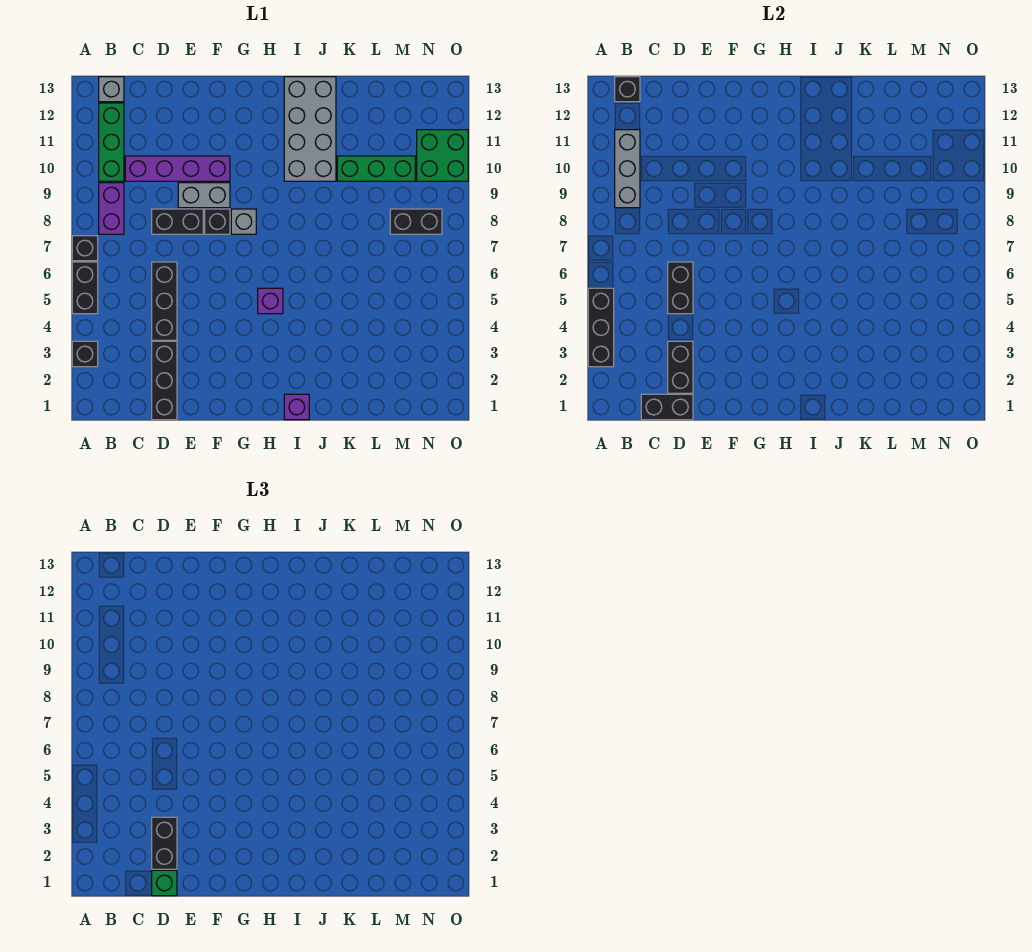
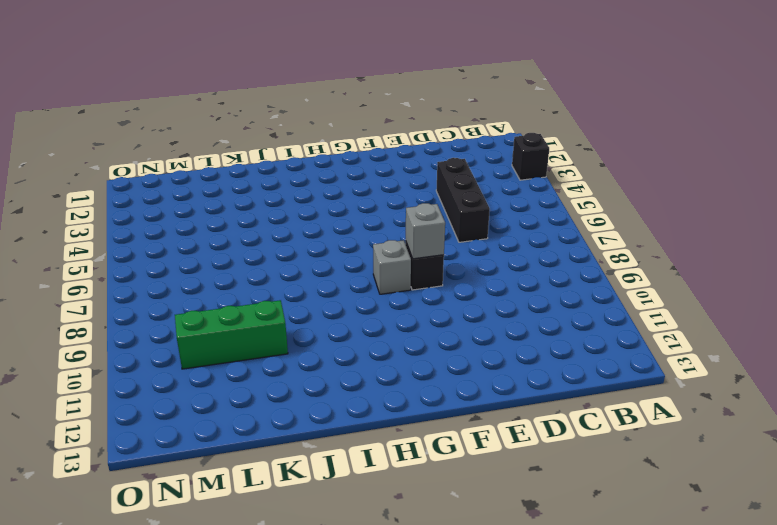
grey 1x1 brick [406,203,445,259] -> grey 1x1 brick moved to [99,77,124,102]
none -> black 1x2 brick [72,262,98,314]
none -> black 1x1 brick [72,236,98,261]
none -> purple 1x2 brick [99,183,124,234]

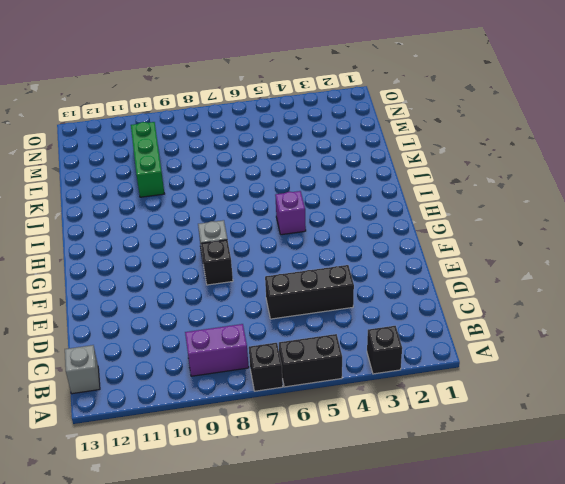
none -> green 1x3 brick [99,103,124,181]
none -> purple 1x4 brick [125,156,230,181]
none -> black 1x3 brick [152,341,177,420]

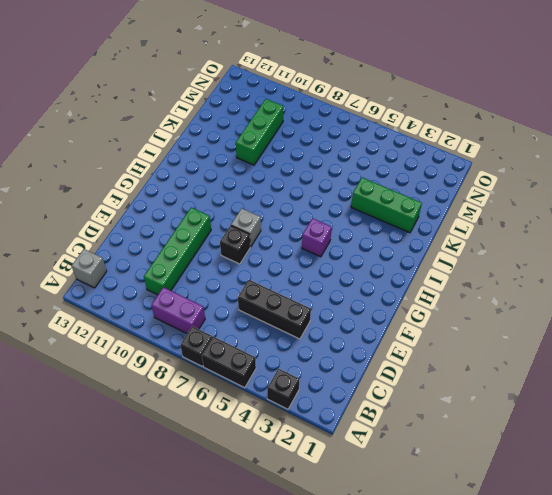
green 1x4 brick [144,208,211,295] -> purple 1x4 brick [125,156,230,181]
green 1x3 brick [351,178,422,233] -> green 1x3 brick moved to [99,103,124,181]
none -> black 1x3 brick [152,341,177,420]
none -> black 1x2 brick [152,209,203,234]
none -> grey 1x2 brick [178,183,230,208]

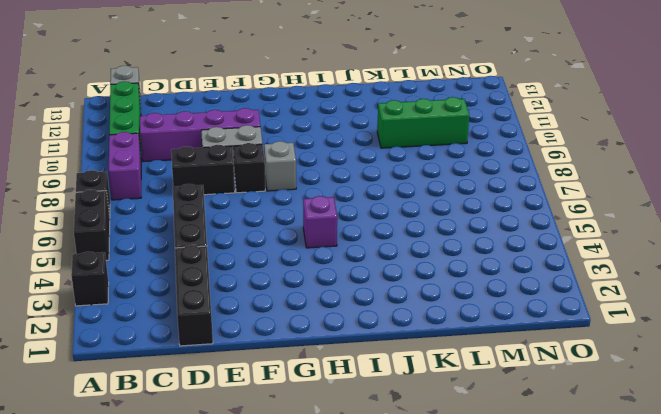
none -> purple 1x1 brick [284,394,309,420]
none -> grey 2x4 brick [284,77,336,181]
none -> black 1x2 brick [390,209,442,234]

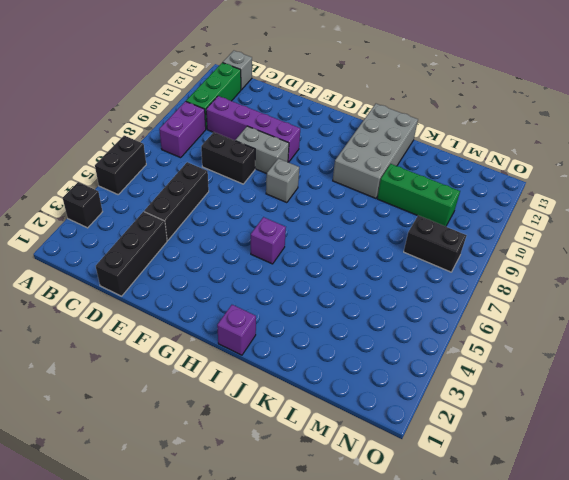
none -> black 1x1 brick [72,236,98,261]
none -> black 1x1 brick [205,209,230,234]
none -> green 2x2 brick [417,130,468,181]

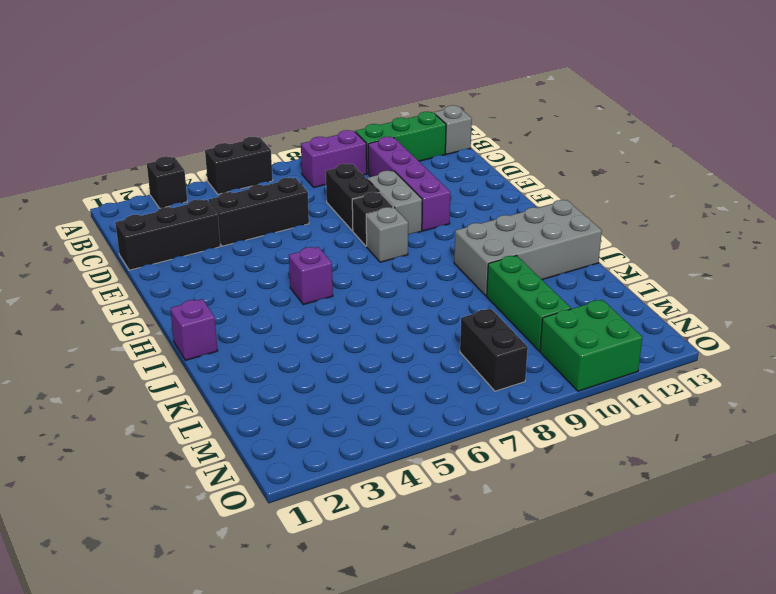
none -> black 1x1 brick [72,236,98,261]
none -> black 1x3 brick [588,288,614,367]
none -> grey 1x3 brick [615,130,640,208]

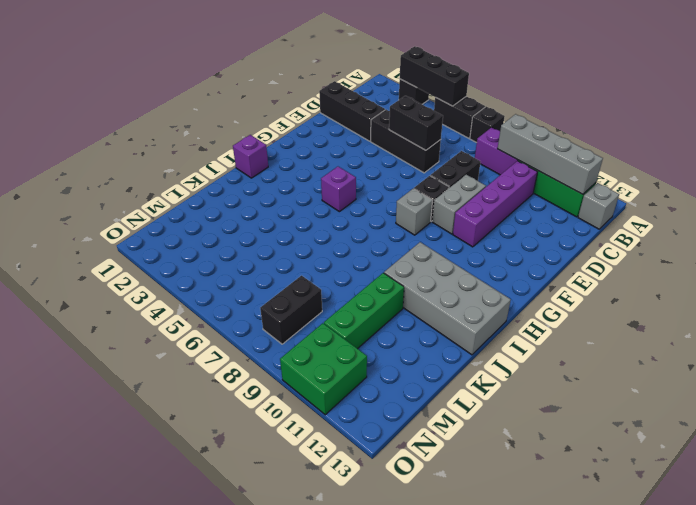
grey 1x4 brick [498,114,603,194] -> grey 1x3 brick [615,130,640,208]
none -> black 1x1 brick [615,77,640,102]
none -> black 1x2 brick [641,394,693,420]
none -> black 1x2 brick [668,341,693,393]

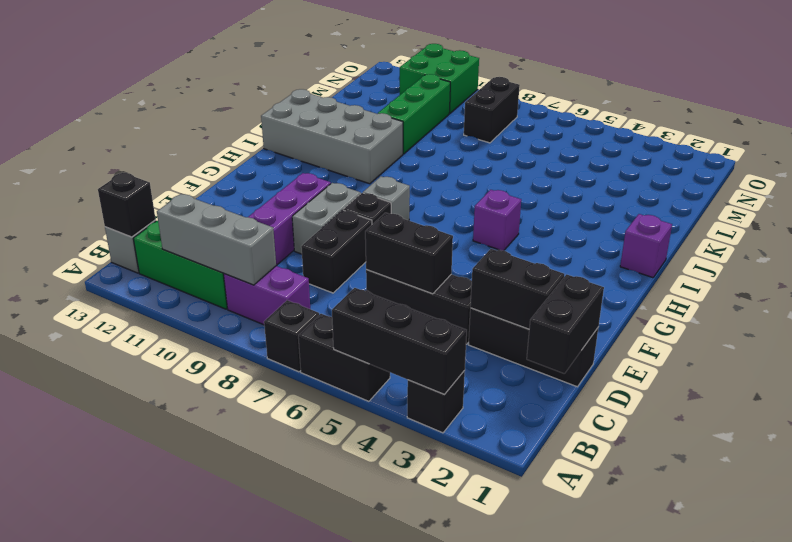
none -> green 1x1 brick [152,870,177,896]
none -> black 1x2 brick [152,817,177,869]

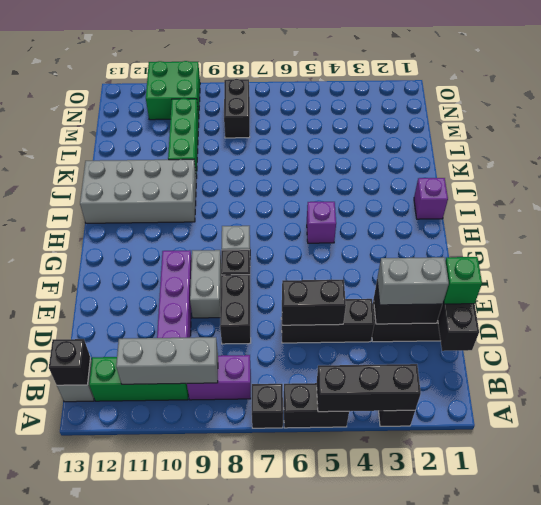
grey 1x2 brick [377,257,449,305] -> black 1x2 brick [152,817,177,869]

